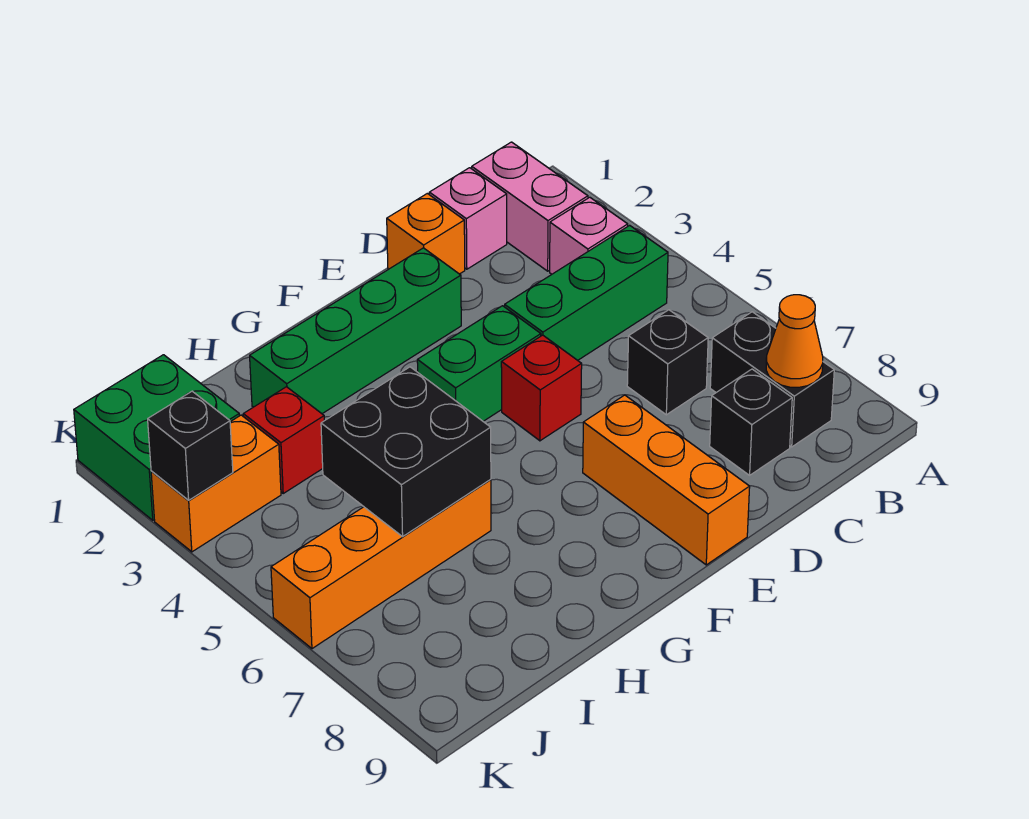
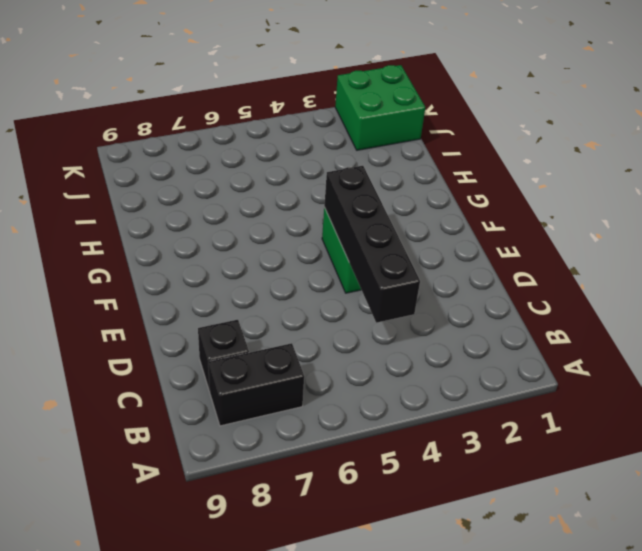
black 1x4 brick [324,166,420,323] -> none
none -> pink 1x2 brick [472,142,588,271]
none -> pink 1x1 brick [550,197,628,274]
none -> green 1x3 brick [505,225,668,360]

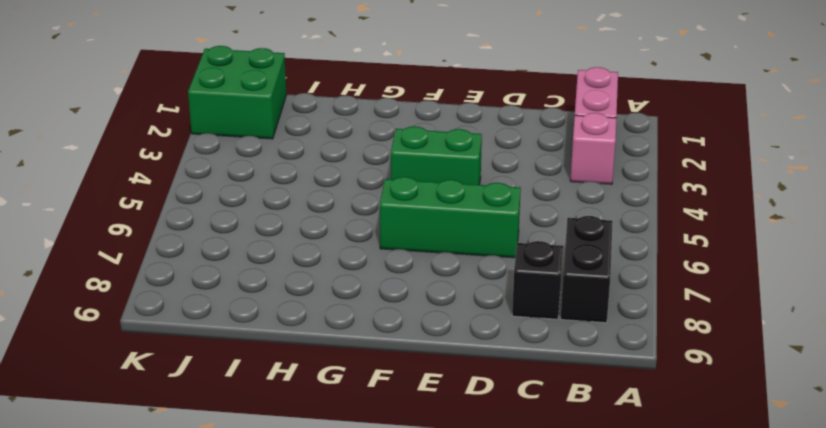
green 1x3 brick [380,177,521,258] -> green 1x3 brick moved to [505,225,668,360]
none -> pink 1x1 brick [429,168,507,269]
none -> black 1x1 brick [627,310,708,415]
none -> orange 1x1 brick [387,193,465,274]

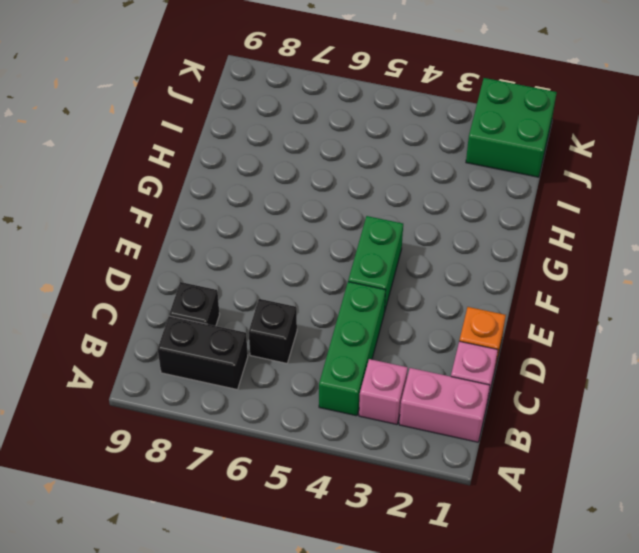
none -> green 1x4 brick [250,248,461,414]
none -> red 1x1 brick [501,335,582,441]
none -> orange 1x3 brick [583,395,750,565]

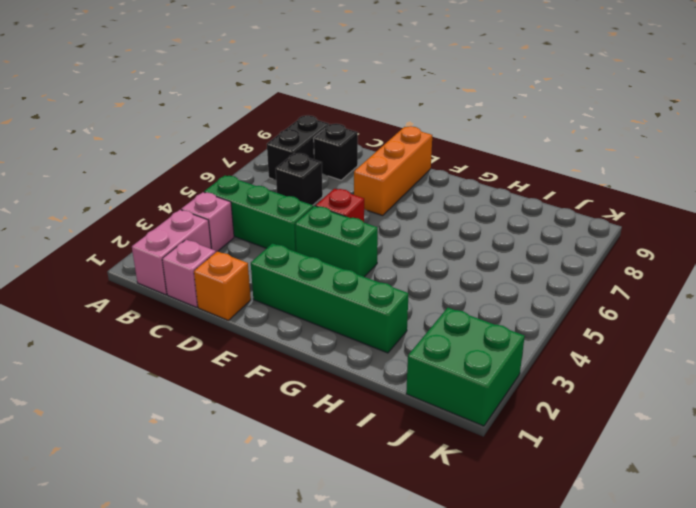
none -> orange 1x4 brick [271,480,491,649]
none -> red 1x1 brick [243,387,324,493]
none -> orange 1x2 brick [151,415,281,552]

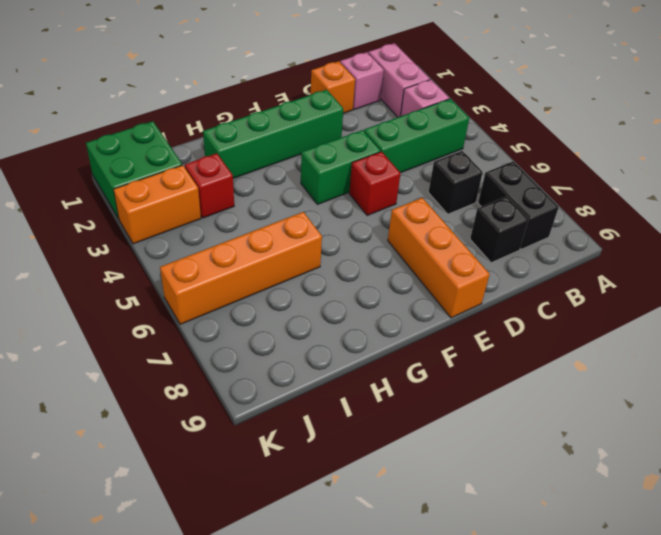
none -> orange 1x1 cone [766,295,823,387]
none -> black 2x2 brick [321,367,491,537]
none -> black 1x1 brick [148,391,233,500]

